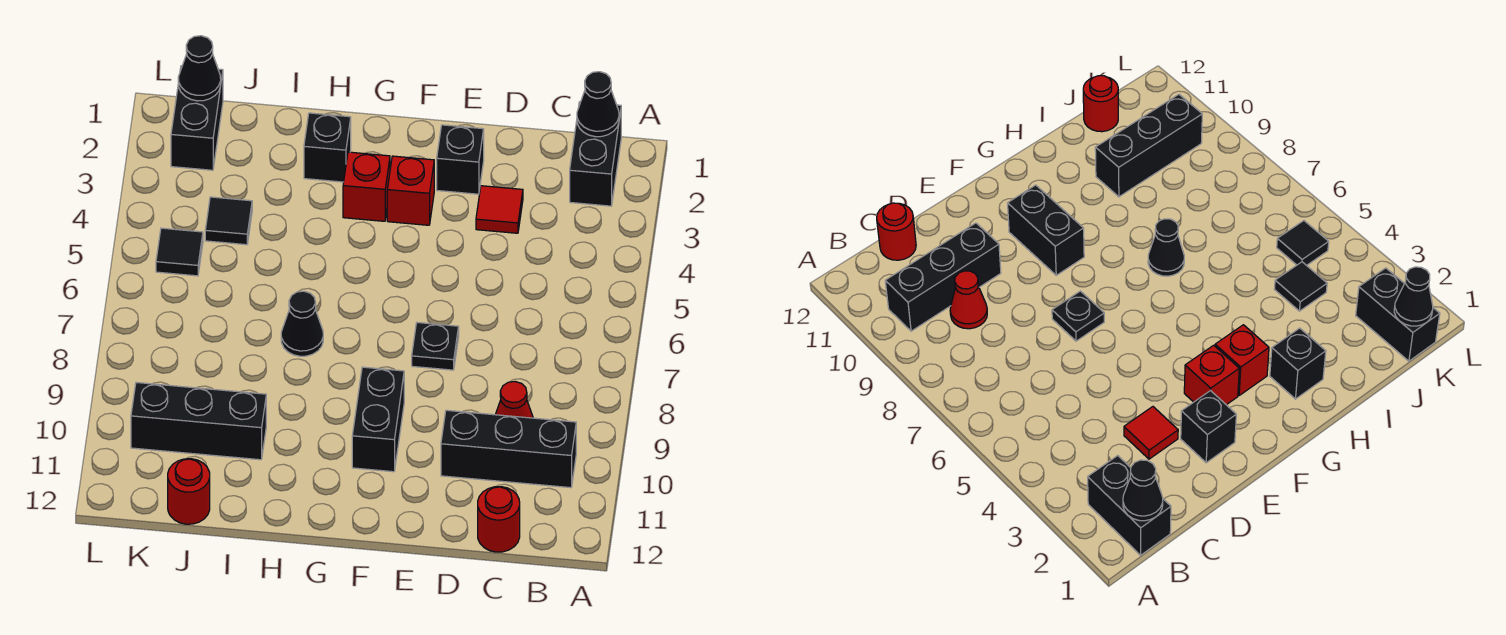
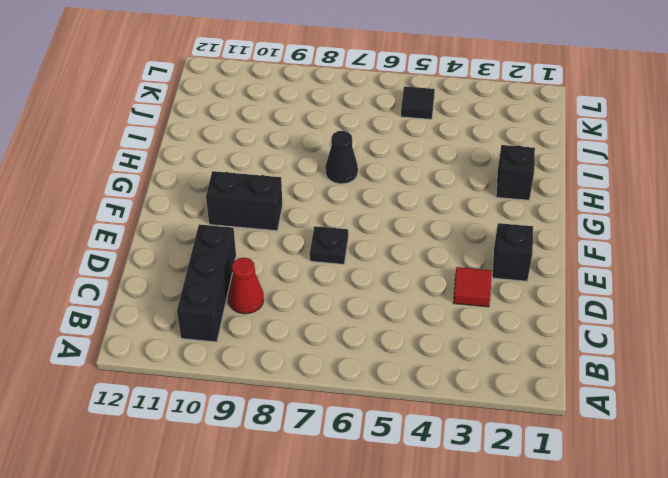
none -> black 1x2 brick [570,102,621,206]
none -> red 1x1 round brick [478,487,520,552]
none -> red 1x1 brick [387,156,434,225]

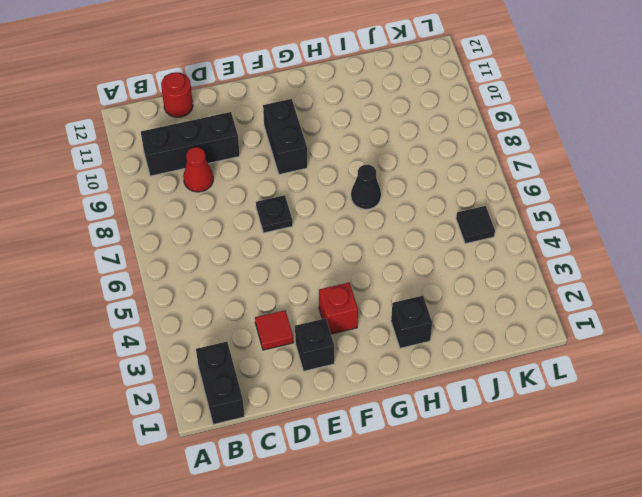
none -> red 1x1 brick [343,152,390,221]
none -> black 1x3 brick [131,383,266,460]
none -> black 1x1 tile [205,197,252,245]

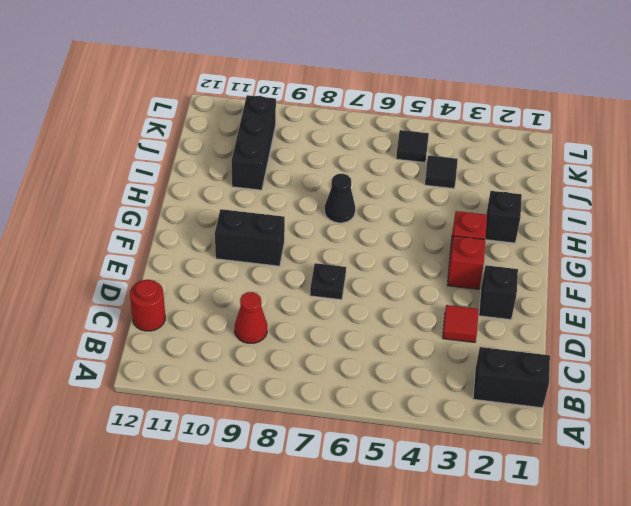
none -> black 1x3 brick [441,410,576,488]
none -> red 1x1 round brick [168,459,210,524]
none -> black 1x2 brick [171,66,223,170]

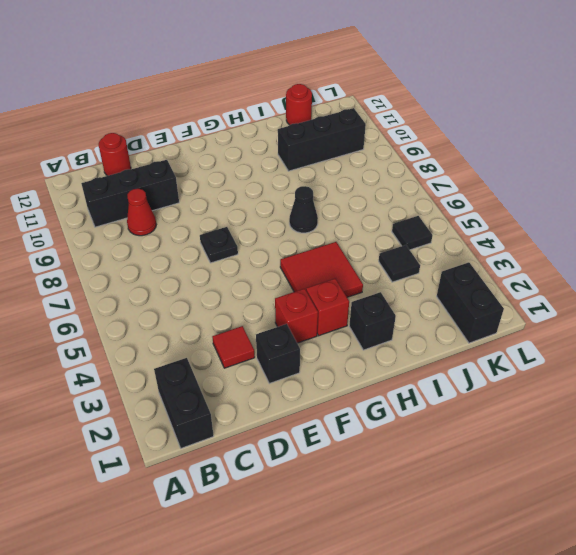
red 2x2 tile [280,242,363,297] -> none
none -> black 1x2 brick [352,367,404,472]
none -> black 1x1 cone [577,72,619,137]
none -> black 1x1 cone [178,36,221,101]

